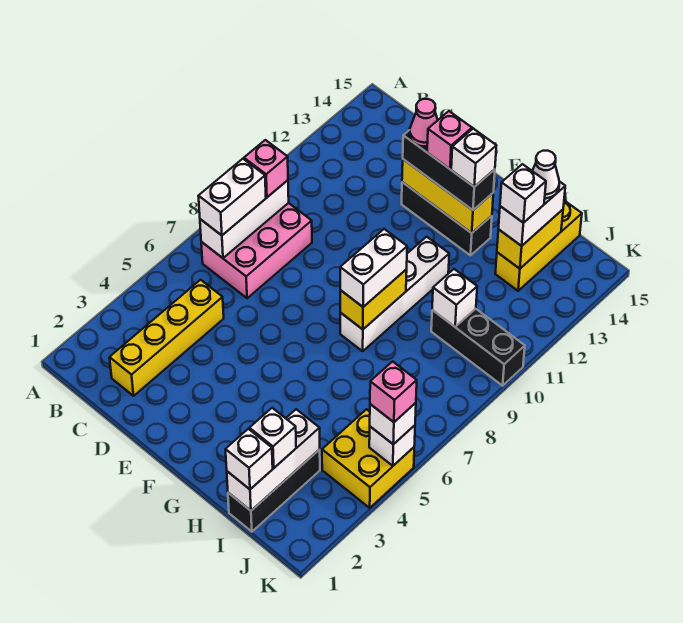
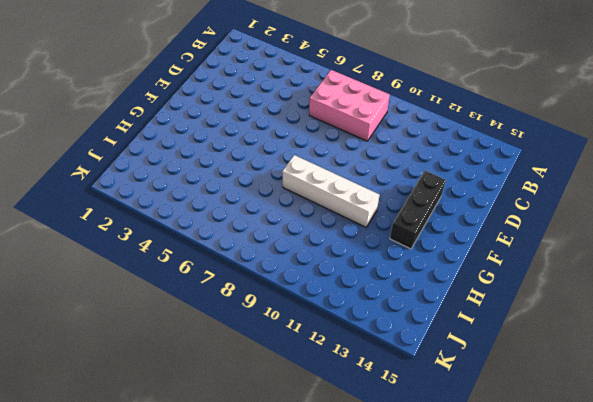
none -> yellow 1x4 brick [110,280,224,396]
none -> black 1x3 brick [228,450,320,532]
none -> black 1x3 brick [431,309,525,386]

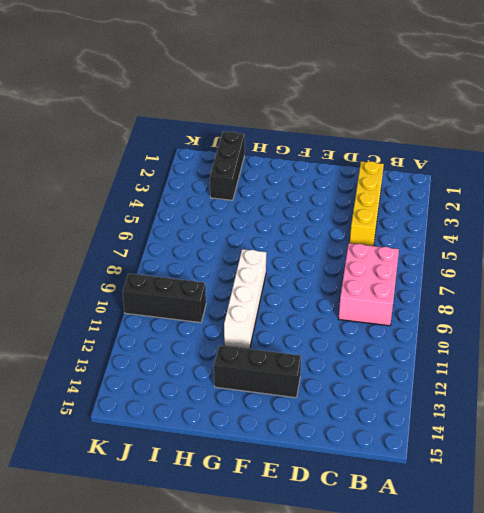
none -> yellow 1x3 brick [495,201,582,291]
none -> yellow 2x2 brick [322,409,414,508]
none -> white 1x3 brick [200,180,289,258]

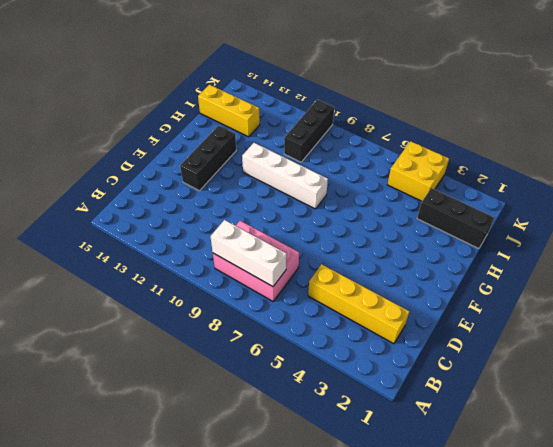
none -> yellow 1x3 brick [402,159,493,233]
none -> yellow 1x2 brick [340,269,407,329]
none -> white 1x3 brick [227,409,320,511]

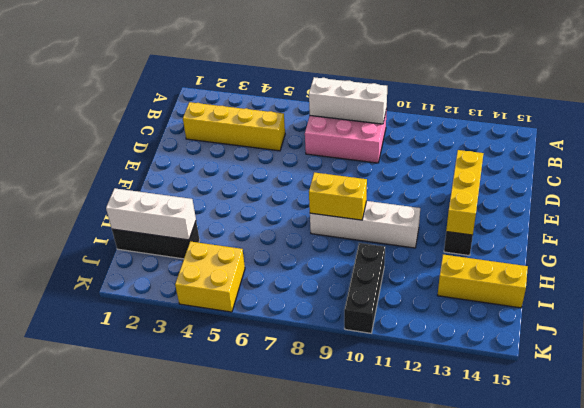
none -> white 1x1 brick [432,269,477,327]
none -> yellow 1x2 brick [497,210,563,269]
none -> white 1x1 brick [369,425,415,466]

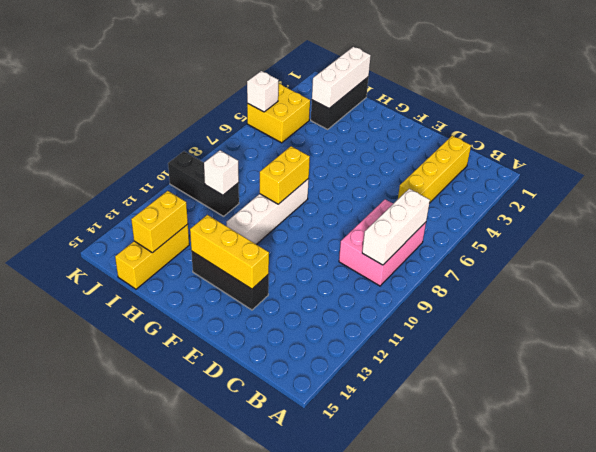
none -> white 1x2 brick [199,159,266,235]
none -> pink 1x1 brick [244,140,288,197]
none -> black 1x3 brick [403,130,495,210]

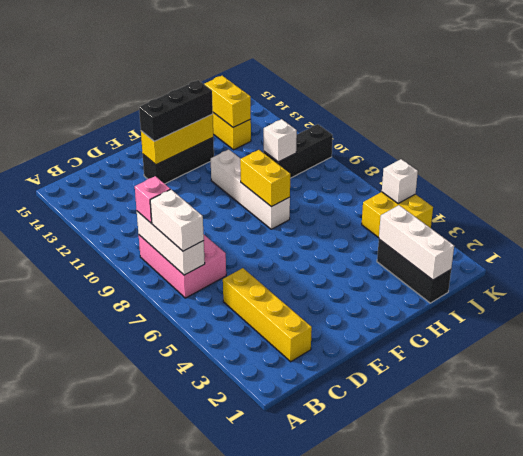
none -> white 1x2 brick [340,229,407,307]
none -> white 1x1 brick [225,429,273,489]
none -> white 1x1 brick [249,408,296,468]

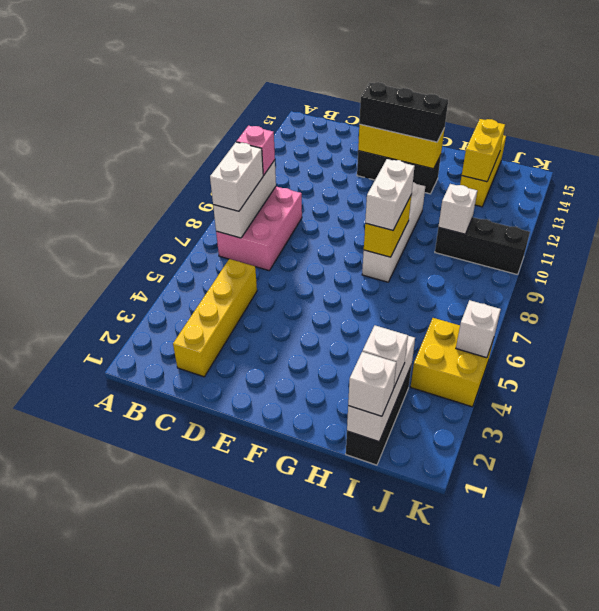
none -> white 1x2 brick [498,181,565,246]
none -> white 1x1 brick [370,403,416,444]
none -> pink 1x1 cone [410,99,438,146]

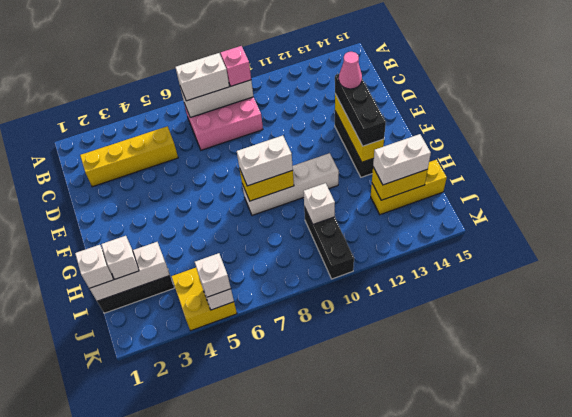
none -> pink 1x1 brick [427,111,472,169]
none -> white 1x1 brick [451,129,496,187]
none -> white 1x1 brick [500,164,546,223]

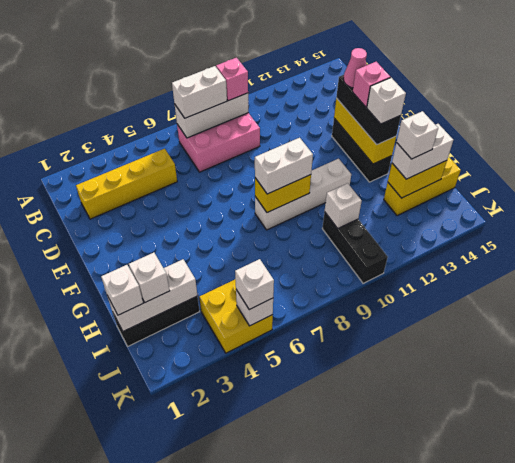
none -> white 1x1 cone [532,151,559,198]
none -> pink 1x1 brick [370,362,417,422]

